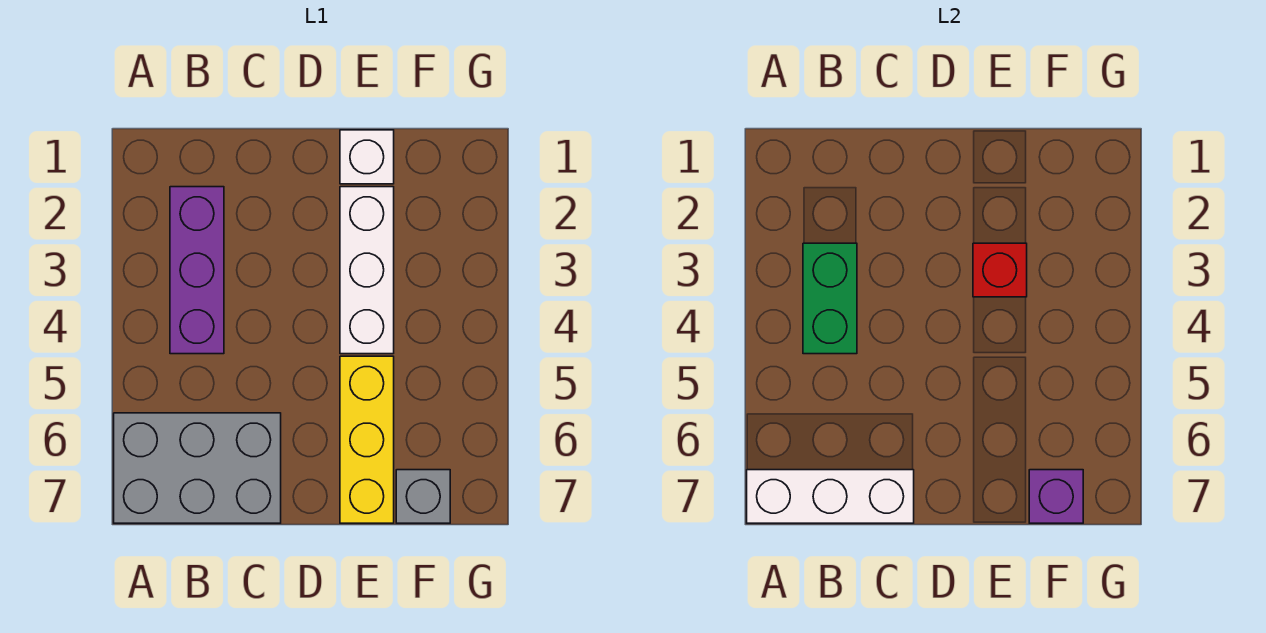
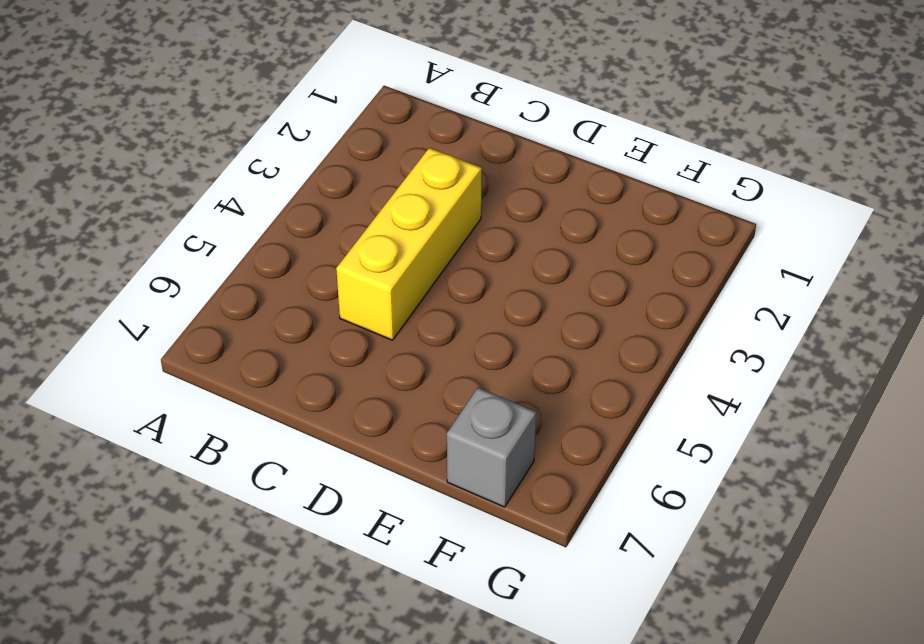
yellow 1x3 brick [336,148,482,340] -> yellow 1x3 brick moved to [340,356,394,523]
none -> grey 2x3 brick [114,413,281,523]
none -> purple 1x3 brick [170,187,224,354]

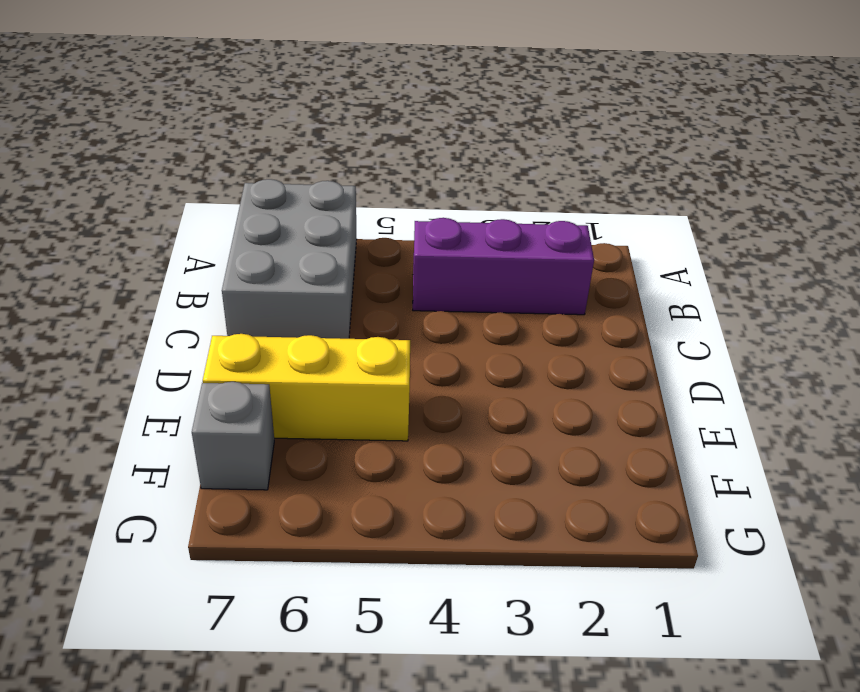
none -> white 1x1 brick [340,130,394,184]
none -> white 1x3 brick [340,187,394,354]

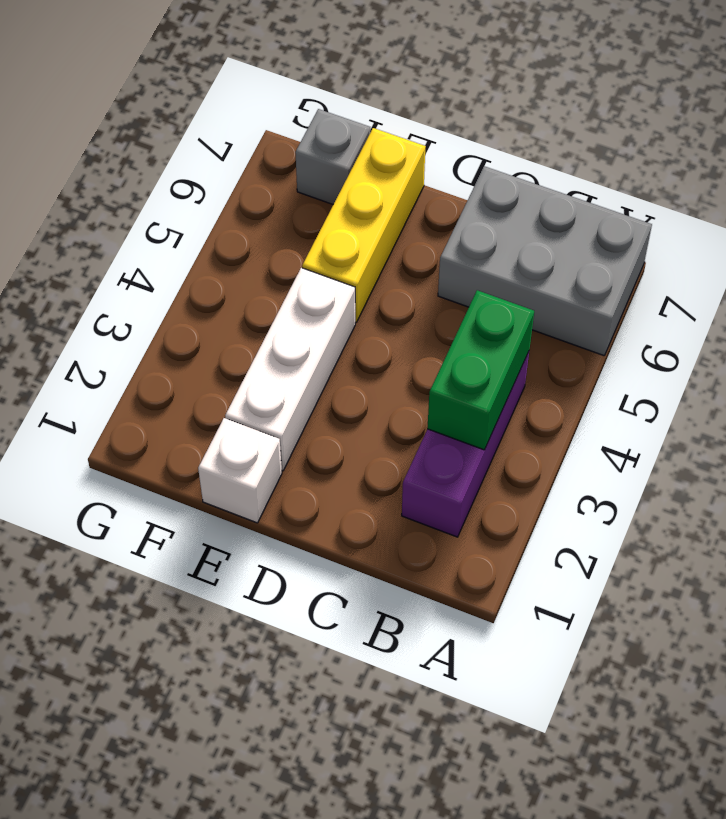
none -> white 1x3 brick [747,470,914,523]
none -> red 1x1 brick [973,243,1027,297]

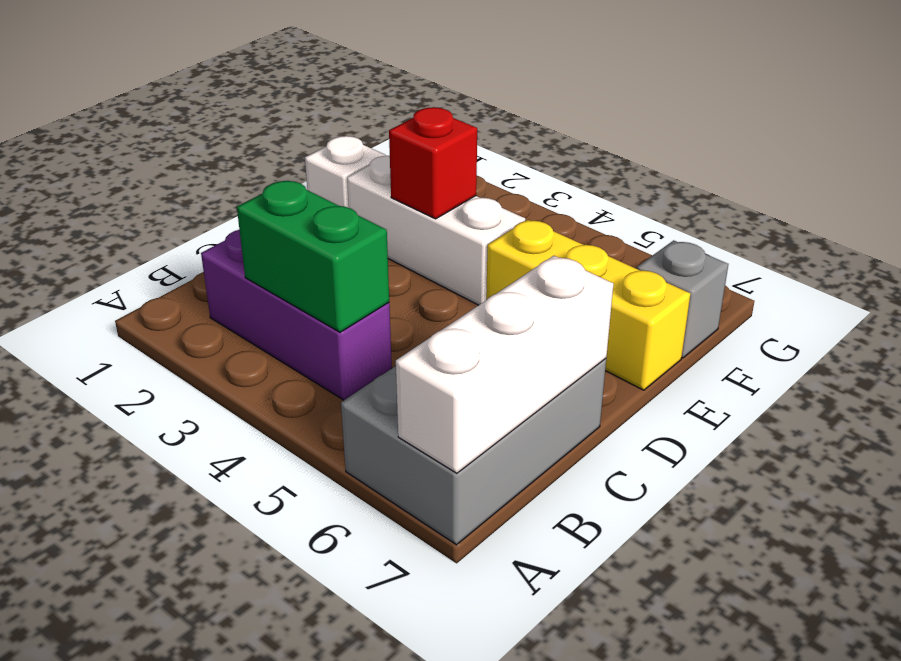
none -> purple 1x1 brick [1029,470,1083,523]

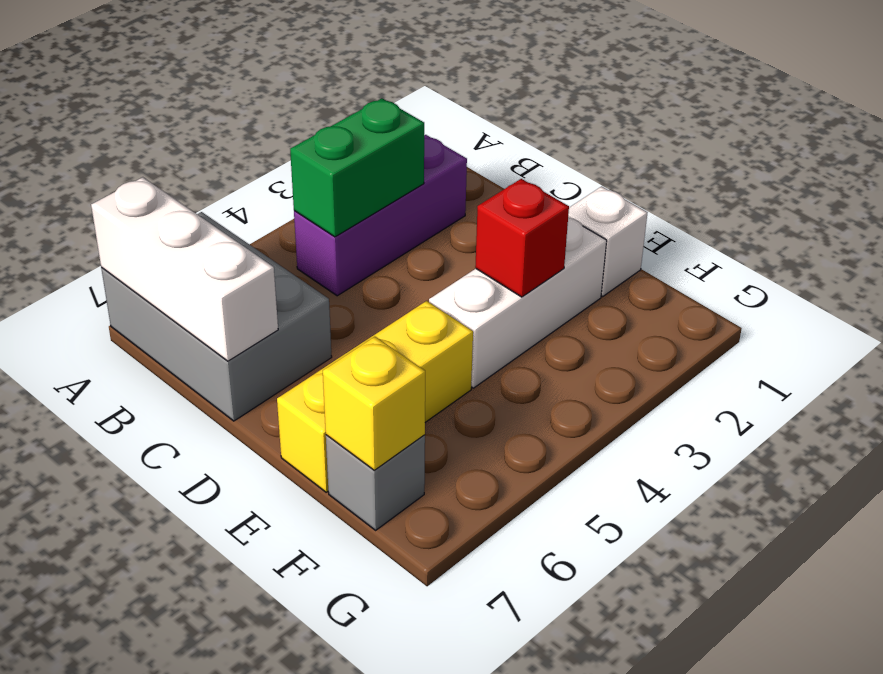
yellow 1x1 brick [323,337,425,470] -> purple 1x1 brick [1029,470,1083,523]

